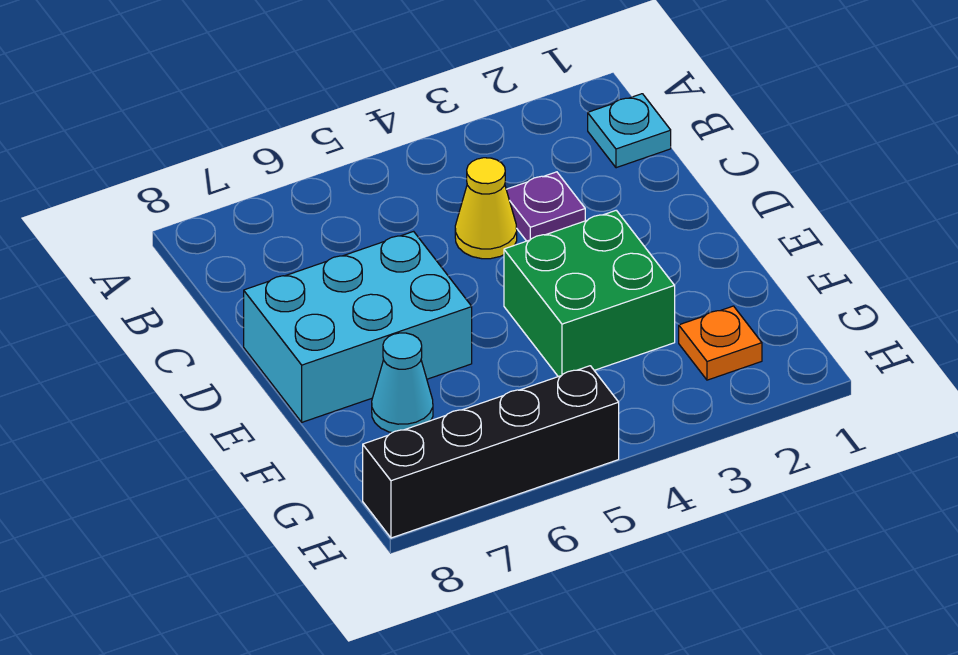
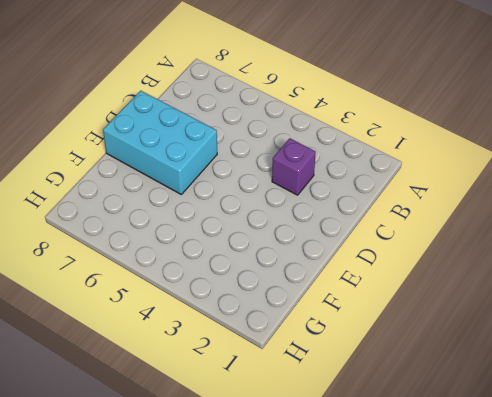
purple 1x1 brick [272,138,316,195] -> purple 1x1 plate [506,172,585,241]
none -> cyan 1x1 plate [588,94,671,168]
none -> yellow 1x1 cone [455,158,517,259]

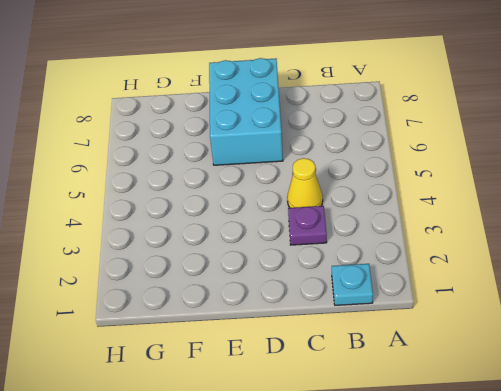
none -> green 2x2 brick [504,210,675,377]
none -> cyan 1x1 cone [372,333,433,433]

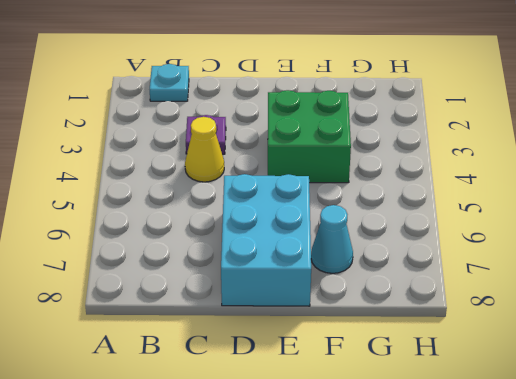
none -> orange 1x1 plate [679,306,762,380]
none -> black 1x4 brick [363,366,619,538]

